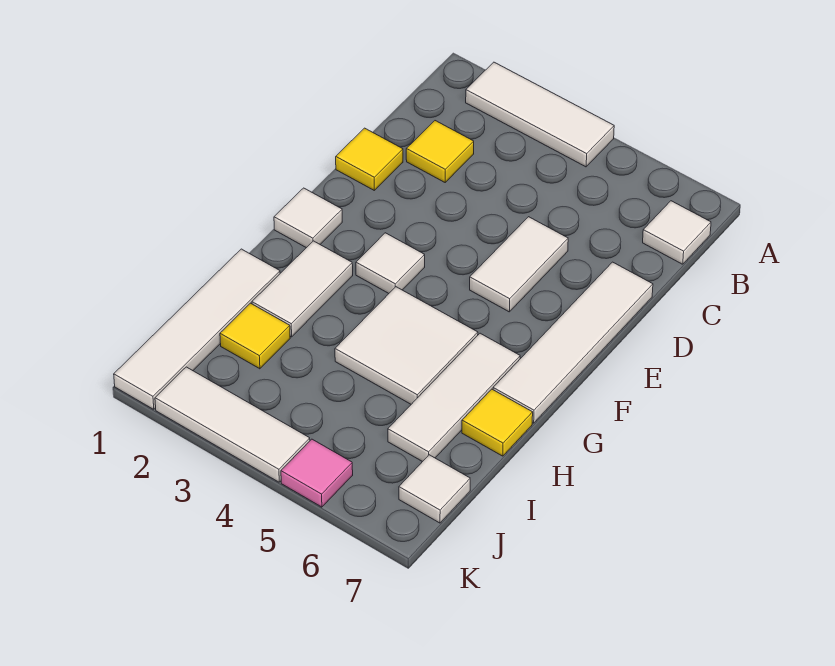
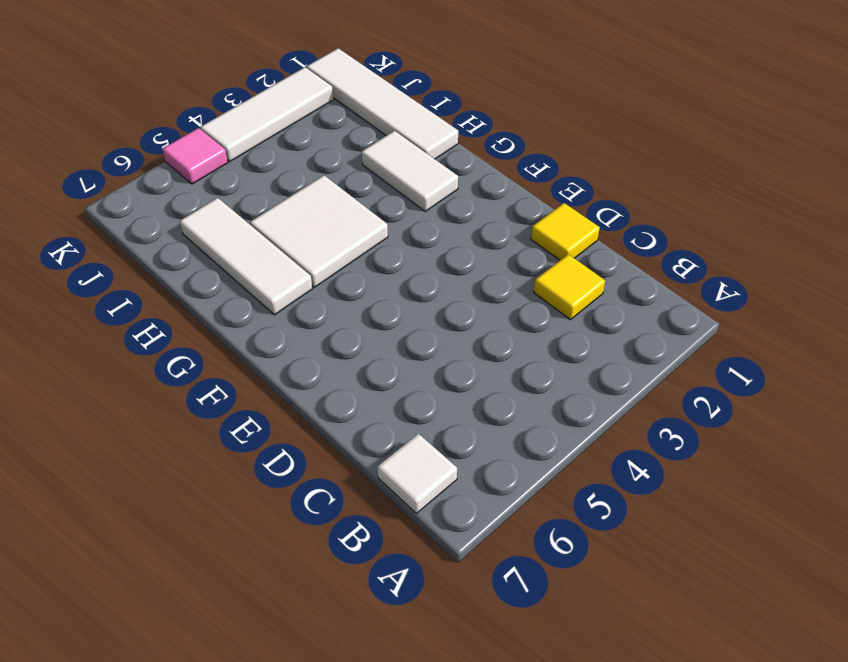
none -> white 1x3 tile [466,62,614,167]
none -> white 1x2 tile [470,217,568,312]
none -> white 1x4 tile [493,262,653,423]

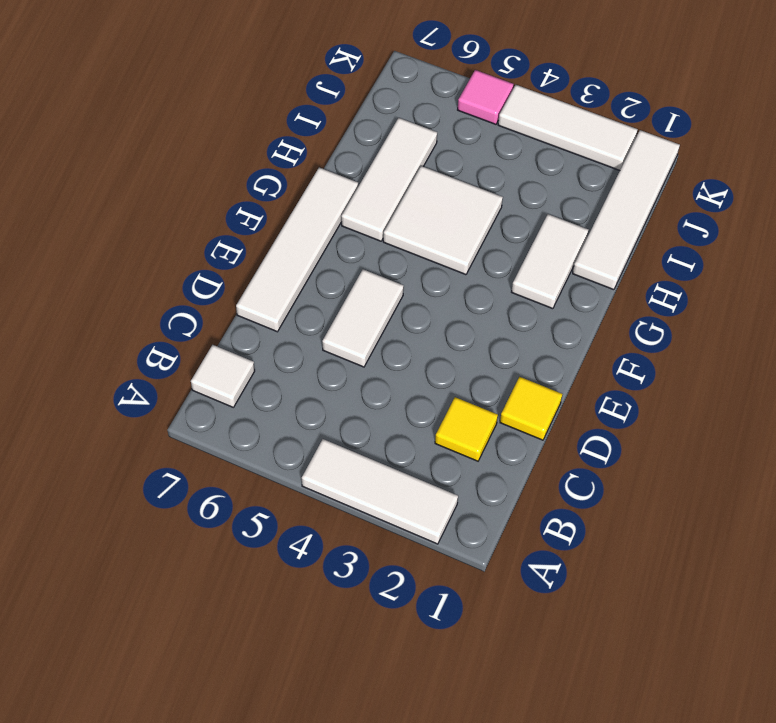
none -> white 1x1 tile [274,188,342,248]
none -> white 1x1 tile [356,233,425,293]
none -> yellow 1x1 tile [462,389,533,456]

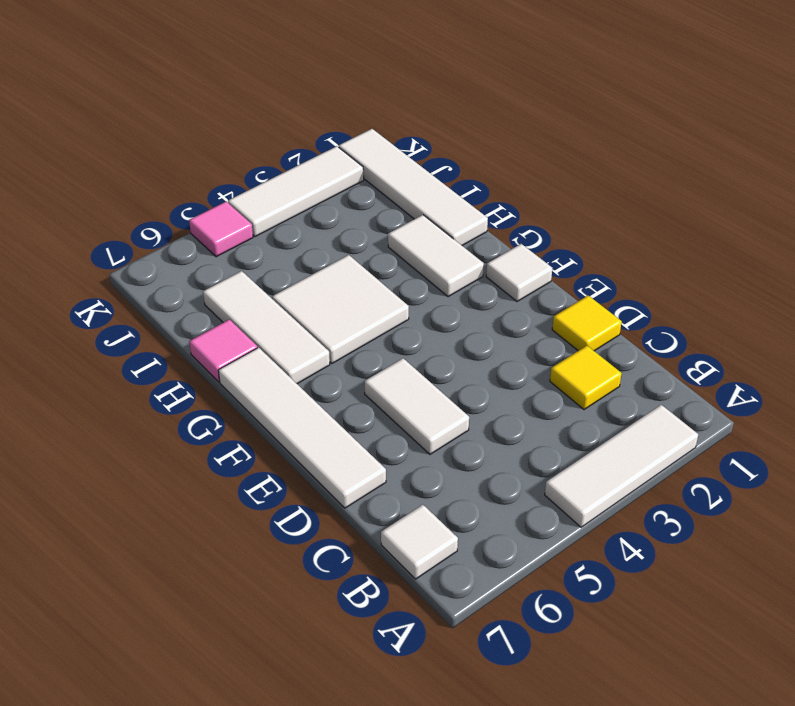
pink 1x1 tile [189,319,257,382] -> yellow 1x1 tile [462,389,533,456]
none -> white 1x1 tile [356,233,425,293]
none -> yellow 1x1 tile [220,303,290,369]
none -> white 1x1 tile [399,455,470,523]

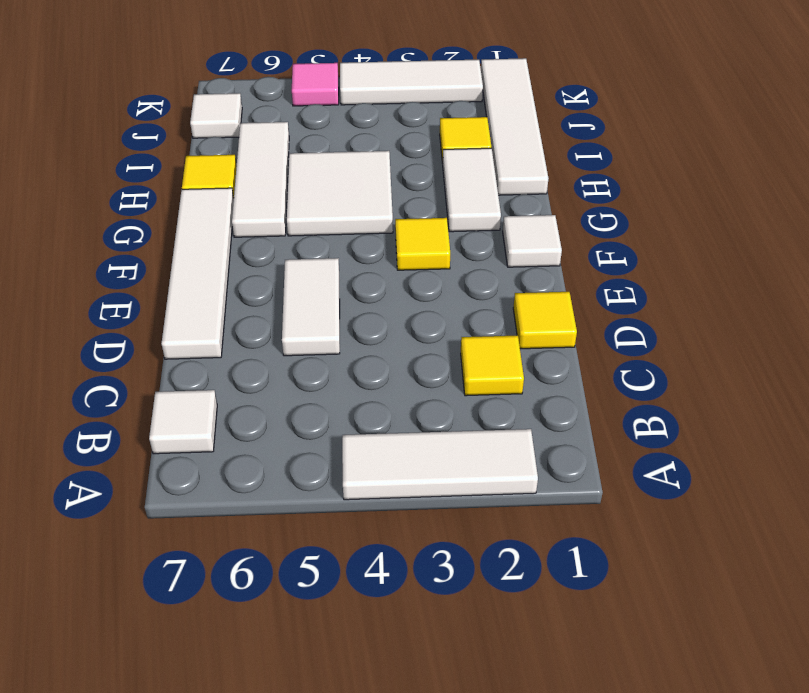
yellow 1x1 tile [395,218,450,270] -> white 1x1 tile [356,233,425,293]

